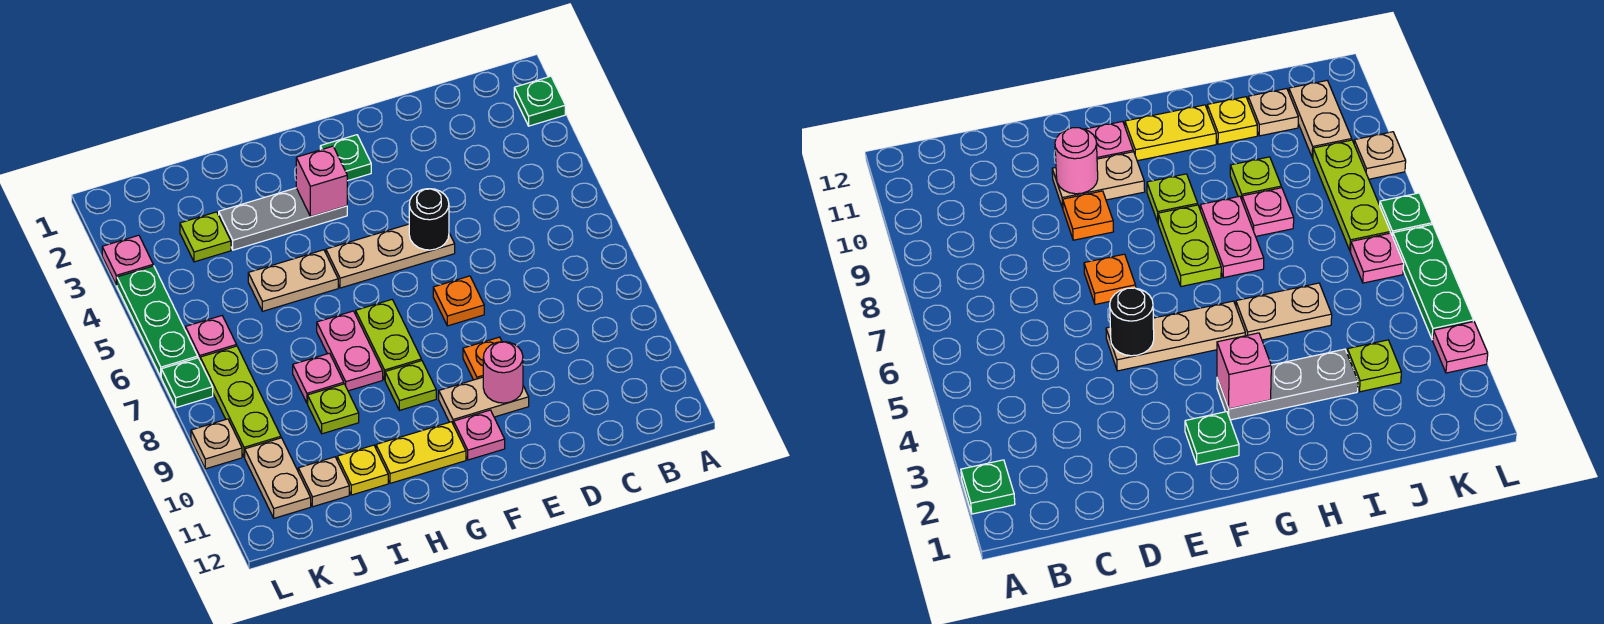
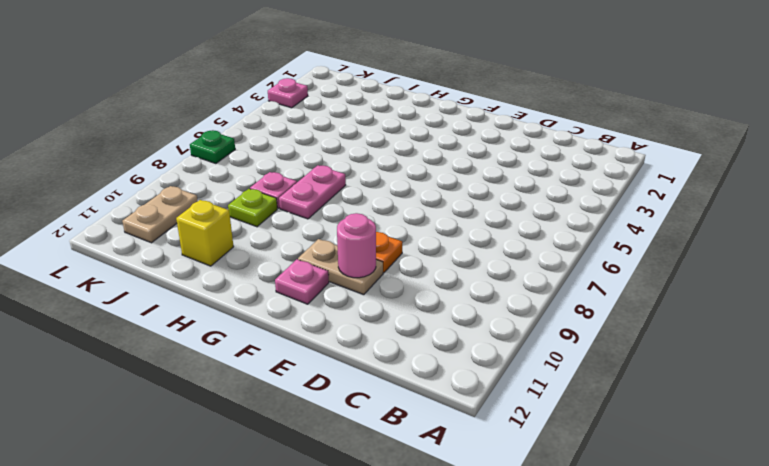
yellow 1x1 brick [176,200,234,266] -> yellow 1x1 plate [337,445,388,495]
none -> green 1x1 plate [514,76,565,126]
none -> tan 1x3 plate [326,224,455,288]
none -> orange 1x1 plate [433,276,484,326]

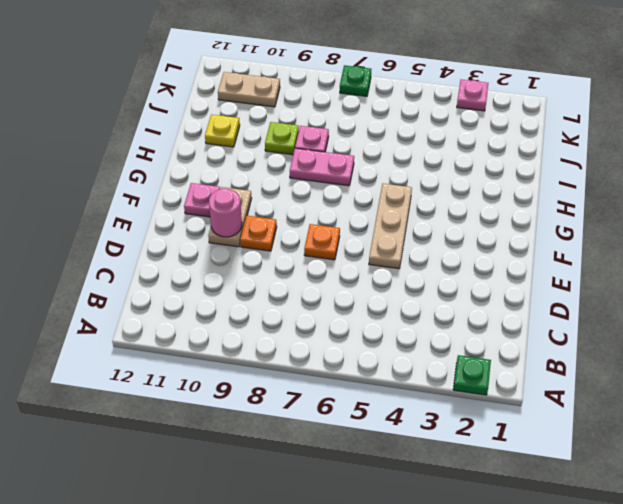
none -> green 1x1 plate [320,135,371,181]
none -> grey 1x3 plate [219,188,347,250]
none -> lime 1x2 plate [356,300,421,380]

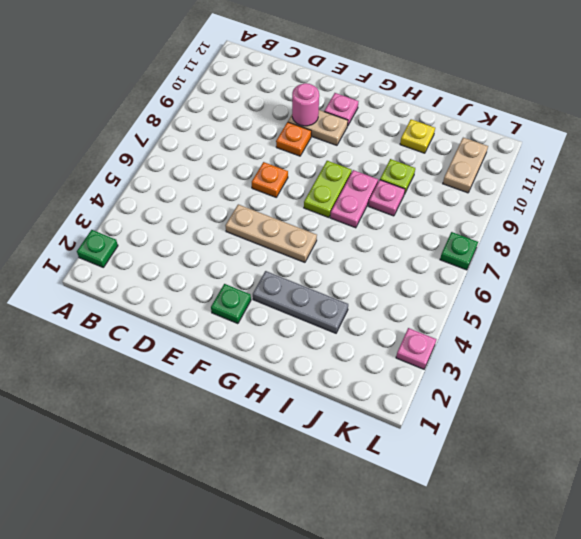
none -> lime 1x1 plate [385,361,436,410]
none -> yellow 1x2 plate [376,422,466,483]
none -> tan 1x2 plate [248,250,338,311]

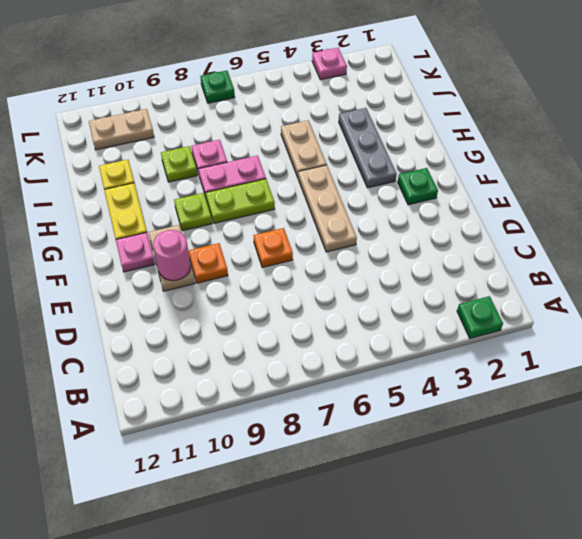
none -> lime 1x1 plate [180,212,231,262]
none -> tan 1x1 plate [298,457,349,507]
none -> pink 1x1 plate [185,316,237,360]

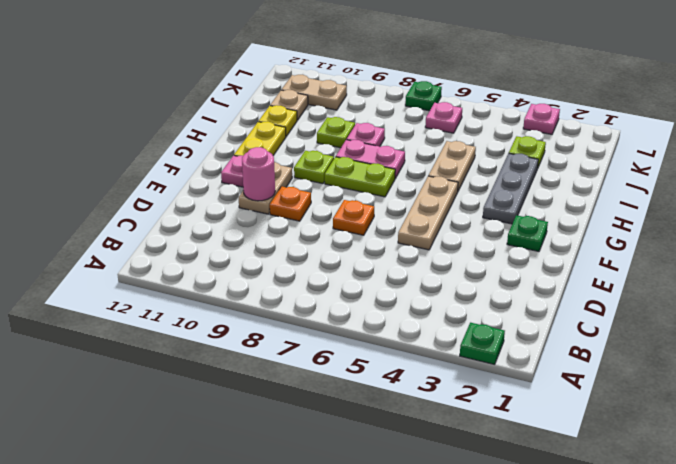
none -> lime 1x3 plate [200,346,281,457]
none -> green 1x3 plate [117,266,198,376]
none -> tan 1x1 plate [191,419,242,469]

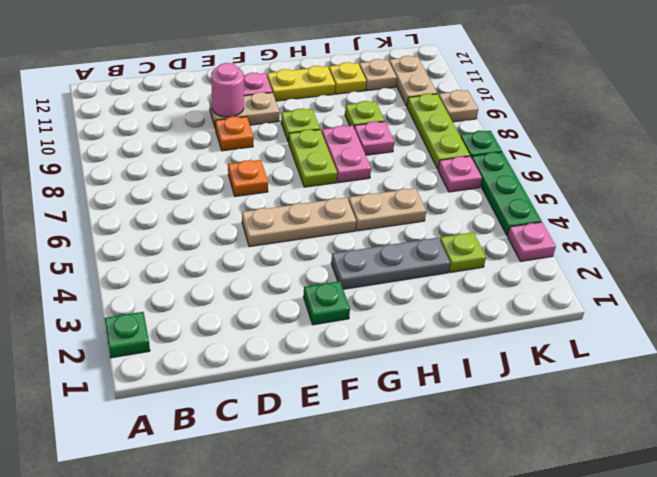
none -> black 1x1 round brick [409,189,449,250]
none -> pink 1x1 brick [296,146,347,217]

